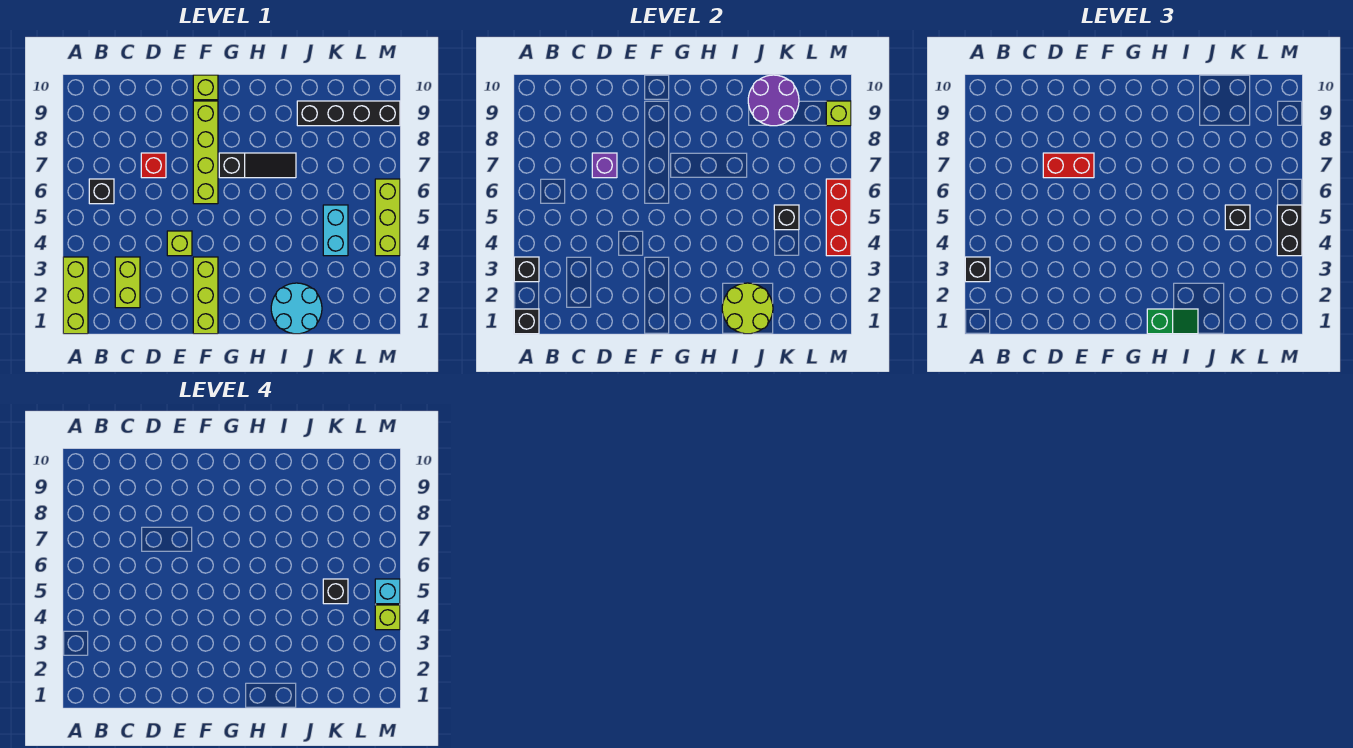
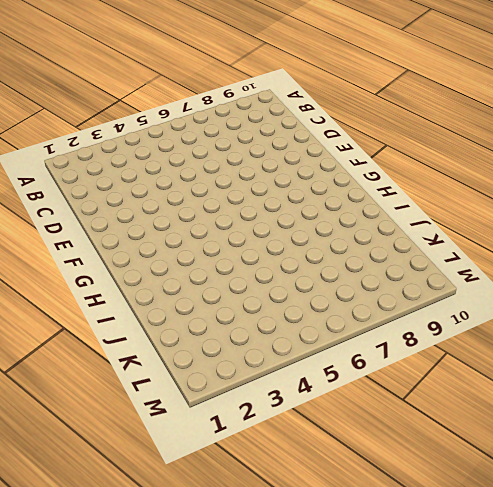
none -> lime 1x3 brick [63,257,88,334]
none -> black 1x1 brick [89,179,114,204]
none -> lime 1x2 brick [115,257,140,308]

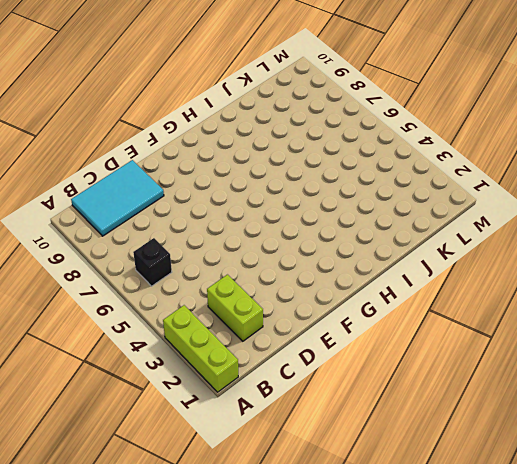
cyan 2x3 tile [71,160,164,236] -> none
none -> red 1x1 brick [141,153,166,178]
none -> lime 1x1 brick [167,231,192,256]
none -> lime 1x3 brick [193,257,218,334]

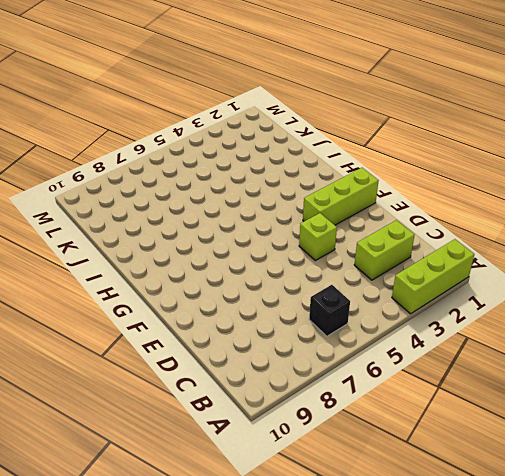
none -> red 1x1 brick [141,153,166,178]
none -> lime 1x4 brick [193,101,218,204]
none -> lime 1x1 brick [193,75,218,100]

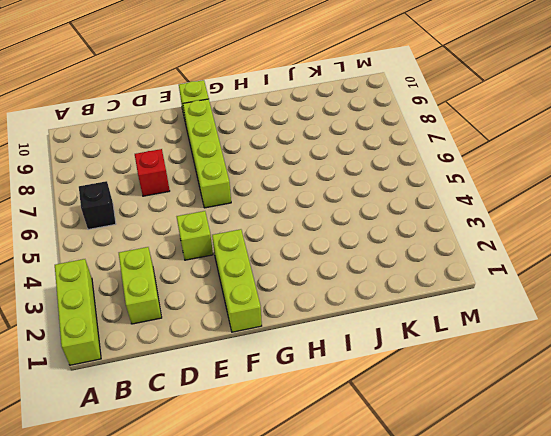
none -> black 1x3 slope [219,153,296,178]
none -> cyan 2x2 round brick [271,283,322,334]
none -> black 1x4 brick [297,101,400,126]

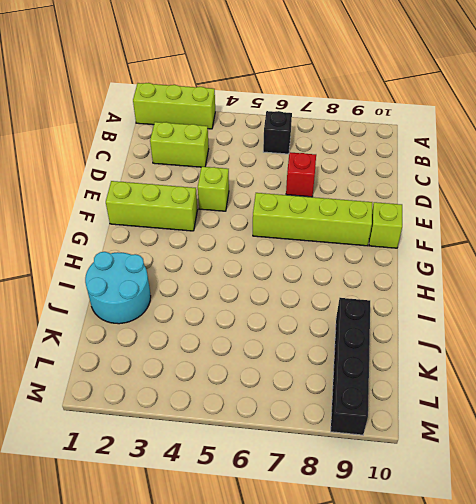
none -> black 1x3 slope [219,153,296,178]
none -> cyan 1x2 brick [323,205,348,256]
none -> lime 1x3 brick [375,179,400,256]

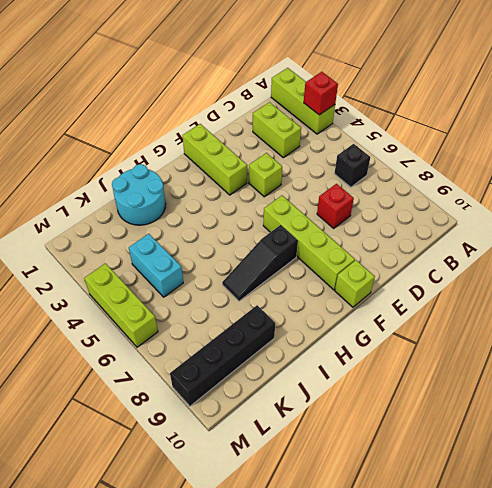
red 1x1 brick [304,72,338,115] -> black 1x1 brick [514,257,539,282]
none -> black 1x1 brick [514,309,539,334]
none -> purple 1x1 brick [592,153,617,178]
none -> lime 2x2 round brick [722,283,773,334]

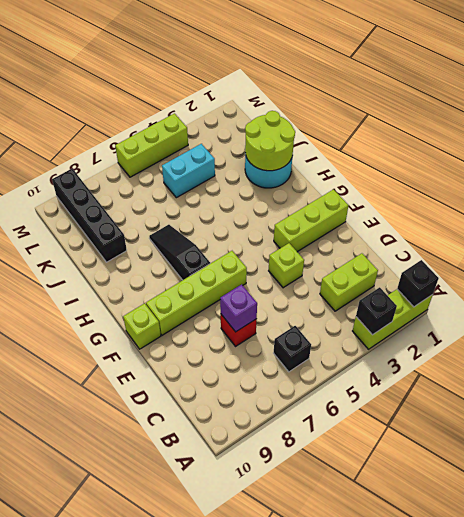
none -> purple 2x2 round brick [748,75,799,126]
none -> black 1x1 brick [774,205,799,230]
none -> red 1x3 brick [826,179,851,256]

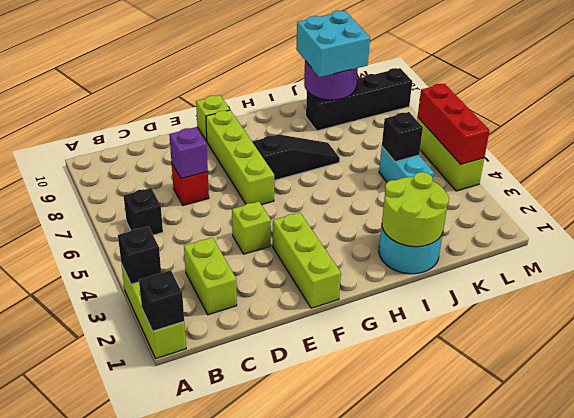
cyan 2x2 brick [296,11,370,77] -> none
none -> lime 1x1 brick [826,101,851,126]
none -> black 1x1 brick [965,257,990,282]
none -> red 1x2 brick [1043,153,1094,178]

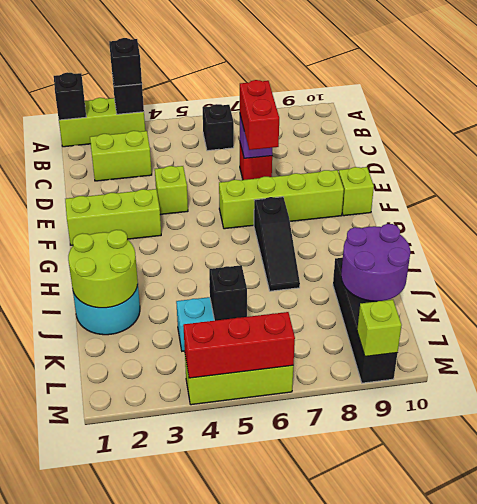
none -> green 1x2 slope [1147,309,1198,334]
none -> black 1x1 brick [1225,205,1250,230]
none -> black 1x2 brick [1277,205,1302,256]

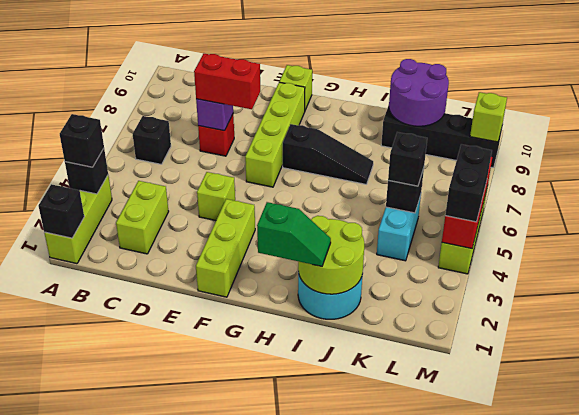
none -> black 1x1 brick [323,579,348,604]
none -> lime 1x1 brick [375,605,400,630]
none -> cyan 1x1 brick [375,579,400,604]

